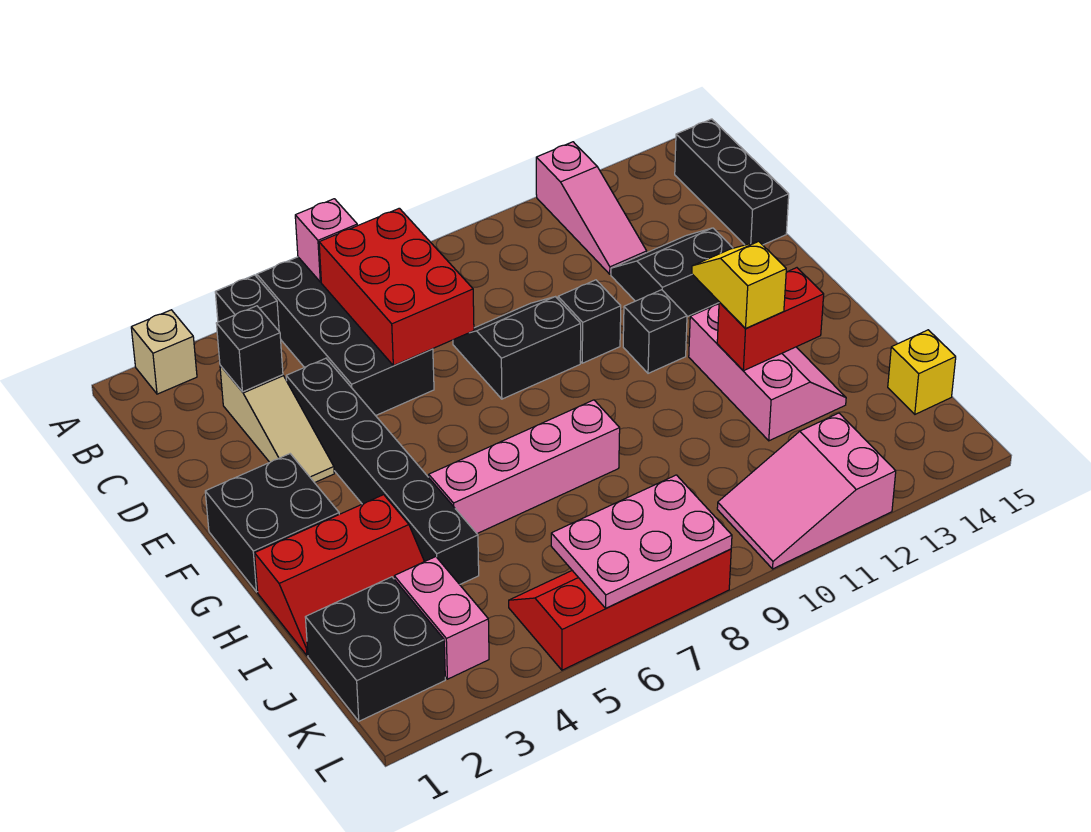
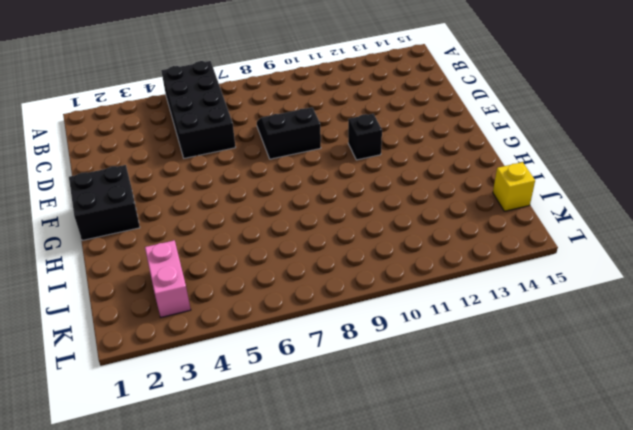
none -> tan 1x1 brick [131,310,197,394]
none -> black 1x1 brick [215,275,279,331]
none -> pink 1x3 slope [536,142,647,274]

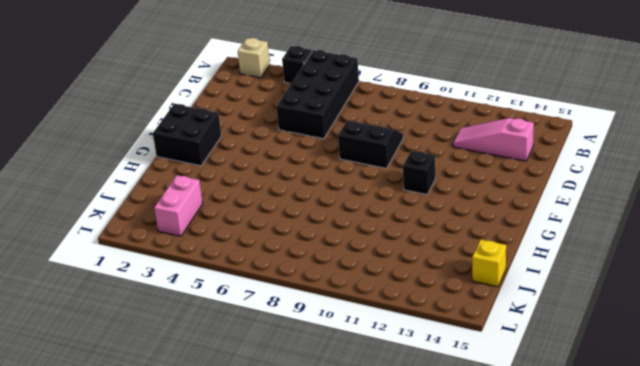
pink 1x3 slope [453,118,534,161] -> pink 1x3 slope turned to [536,142,647,274]
none -> black 1x3 brick [675,119,789,245]
none -> tan 1x3 slope [220,365,334,483]
none -> black 1x6 brick [286,358,479,584]

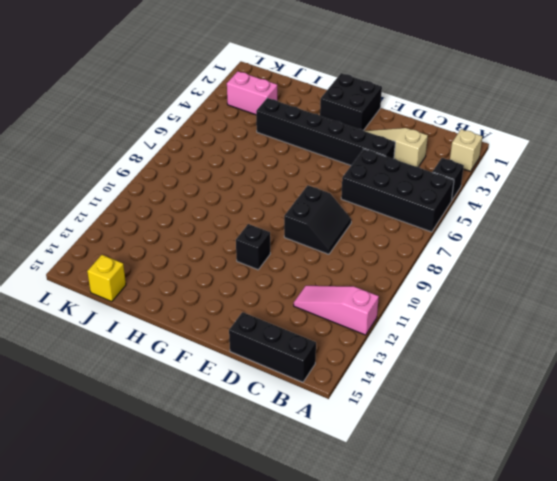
none -> black 2x2 slope [611,228,733,317]
none -> black 1x1 brick [558,280,621,363]
none -> pink 2x3 slope [689,304,846,441]

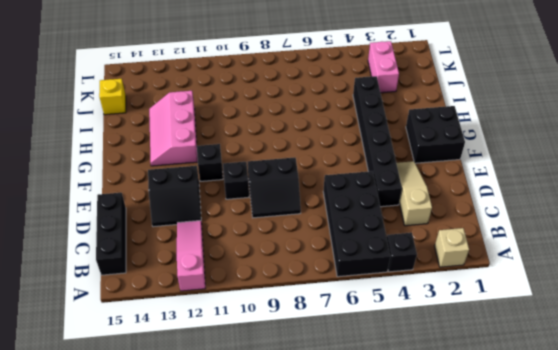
none -> red 2x3 slope [255,495,424,655]
none -> pink 1x4 brick [429,400,620,534]
none -> black 2x2 brick [305,577,445,721]

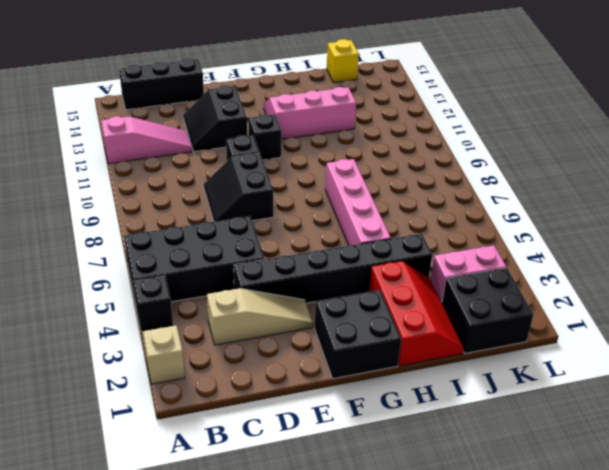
none -> red 2x4 slope [509,549,731,670]
none -> pink 2x3 slope [717,413,896,569]
none -> pink 1x1 brick [295,199,357,282]

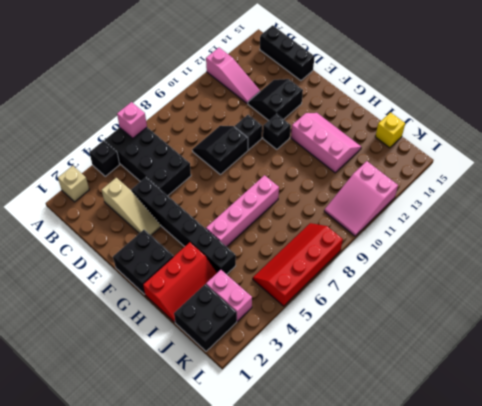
none -> red 2x3 brick [319,208,474,366]
none -> black 1x1 brick [216,306,283,392]
none -> red 1x2 brick [717,268,824,371]

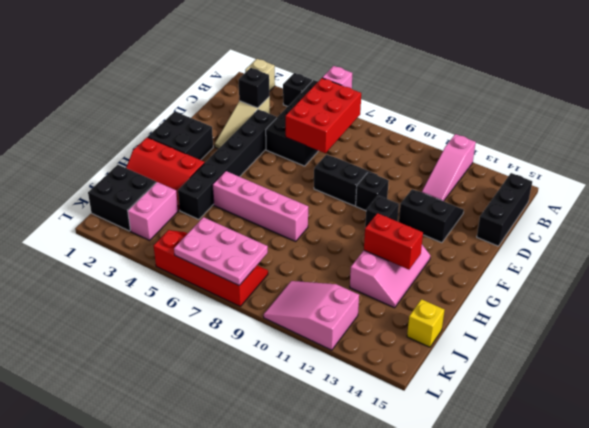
none -> yellow 1x2 slope [692,241,786,329]

